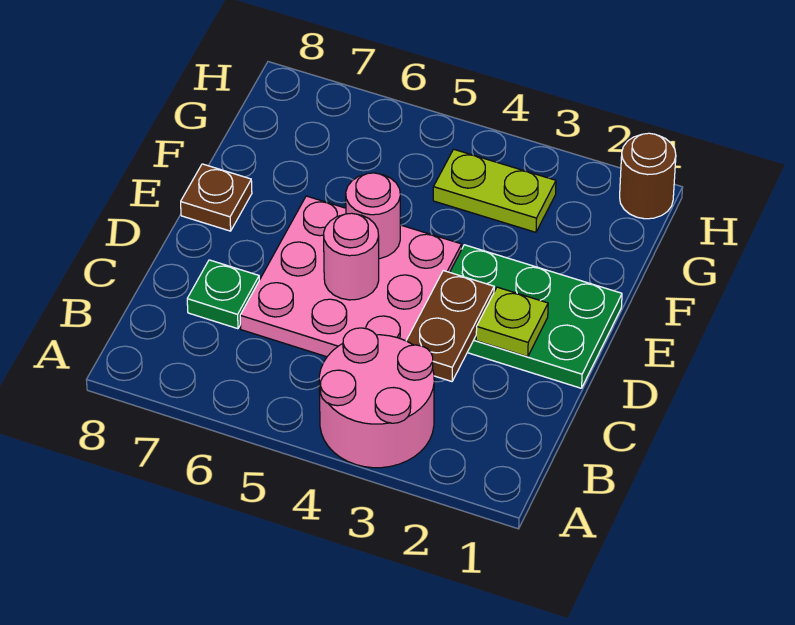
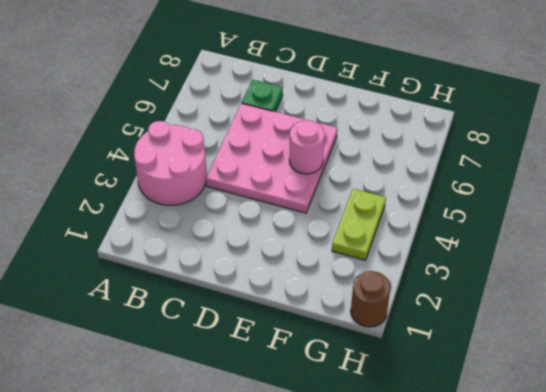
none -> green 2x3 plate [450,245,622,388]
none -> brown 1x1 plate [181,164,252,231]

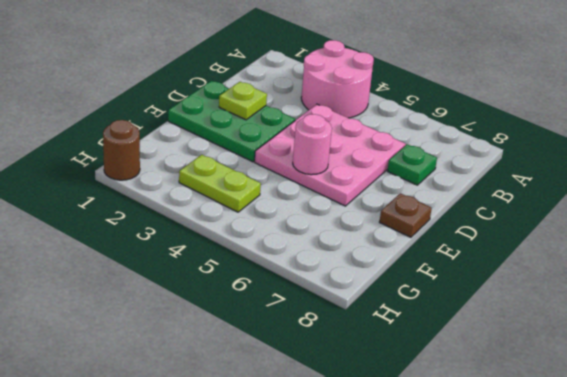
none -> brown 1x2 plate [406,271,494,381]
none -> pink 1x1 round brick [324,213,379,300]

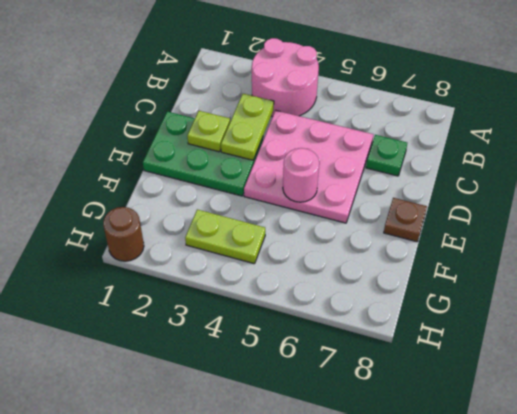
lime 1x2 plate [221,94,274,160] -> brown 1x2 plate [406,271,494,381]
none -> pink 1x1 round brick [324,213,379,300]

